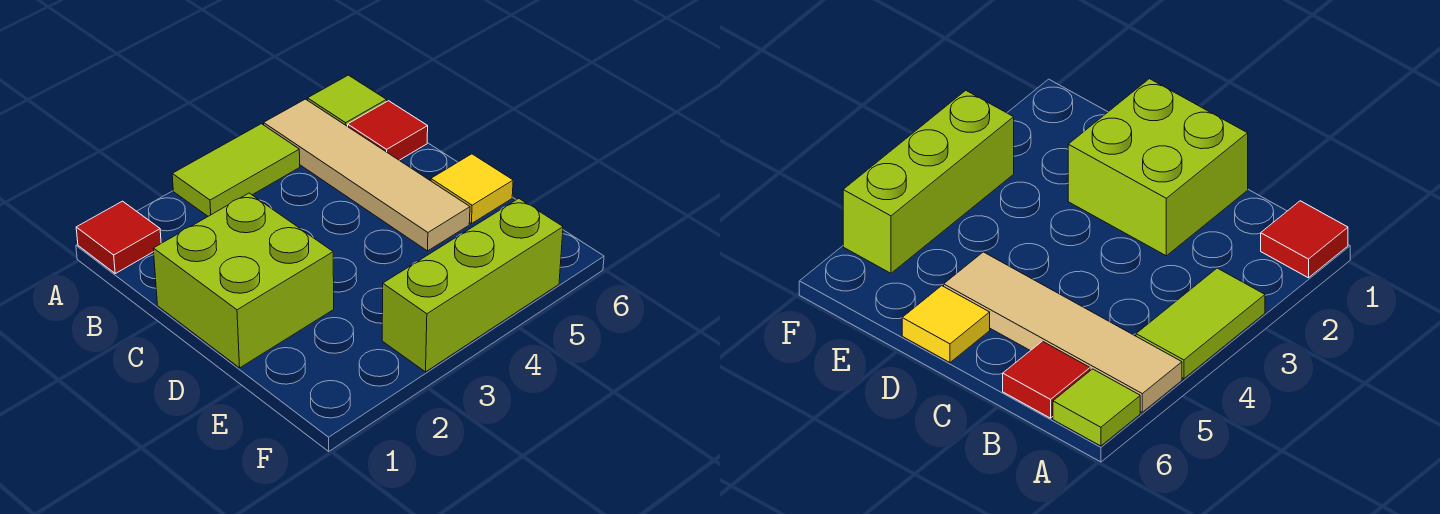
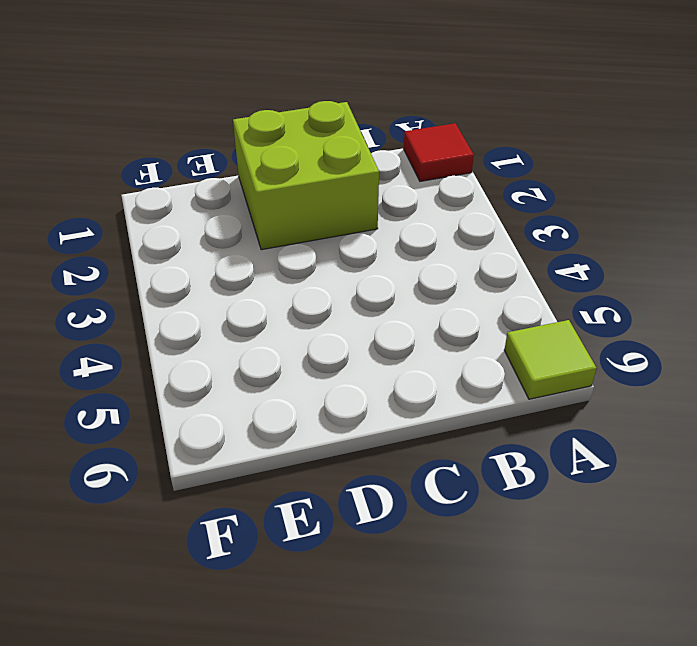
none -> lime 1x2 tile [172,124,300,216]
none -> tan 1x4 tile [264,99,470,251]

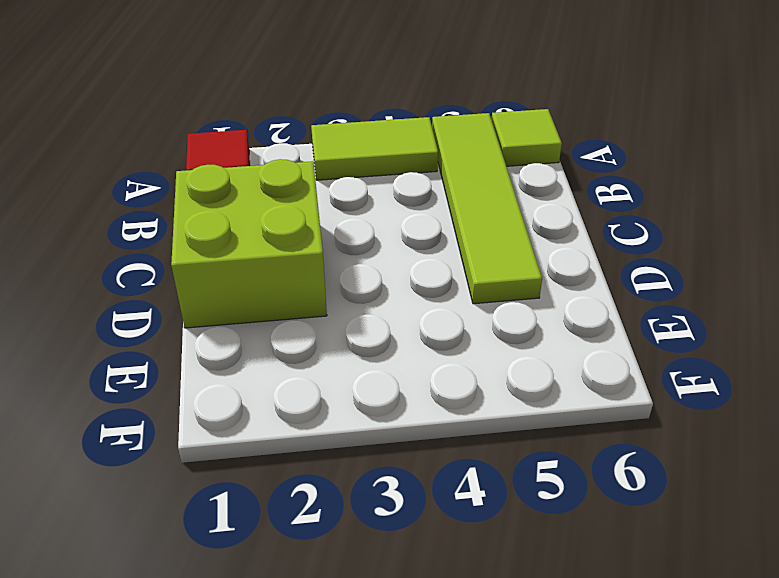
lime 1x4 tile [432,113,542,304] -> tan 1x4 tile [264,99,470,251]
none -> red 1x1 tile [348,101,428,160]
none -> yellow 1x1 tile [431,154,513,224]

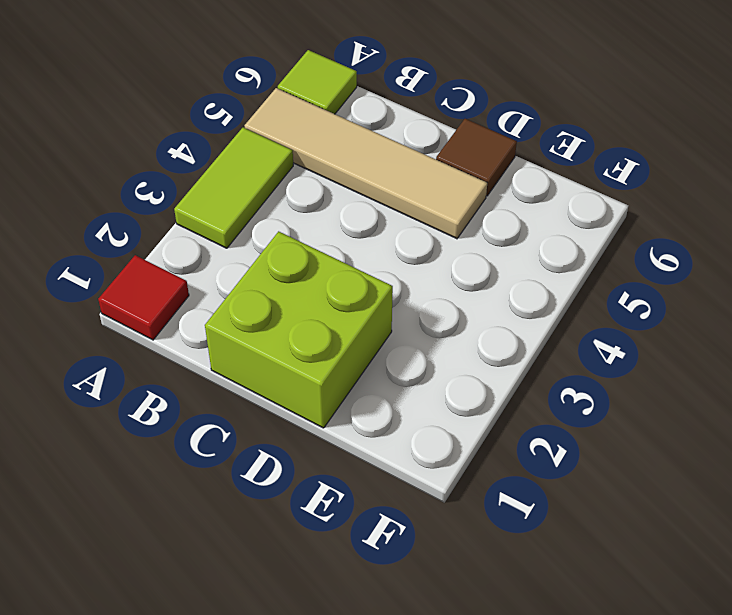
brown 1x1 tile [436,119,517,196] -> yellow 1x1 tile [431,154,513,224]
none -> red 1x1 tile [348,101,428,160]
none -> lime 1x3 brick [382,199,563,372]

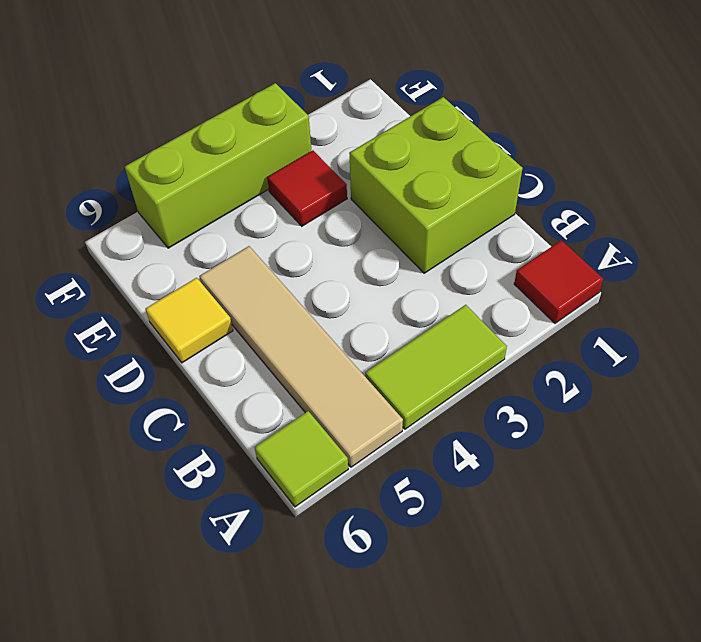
red 1x1 tile [267,150,347,226] -> red 1x1 tile moved to [348,101,428,160]

